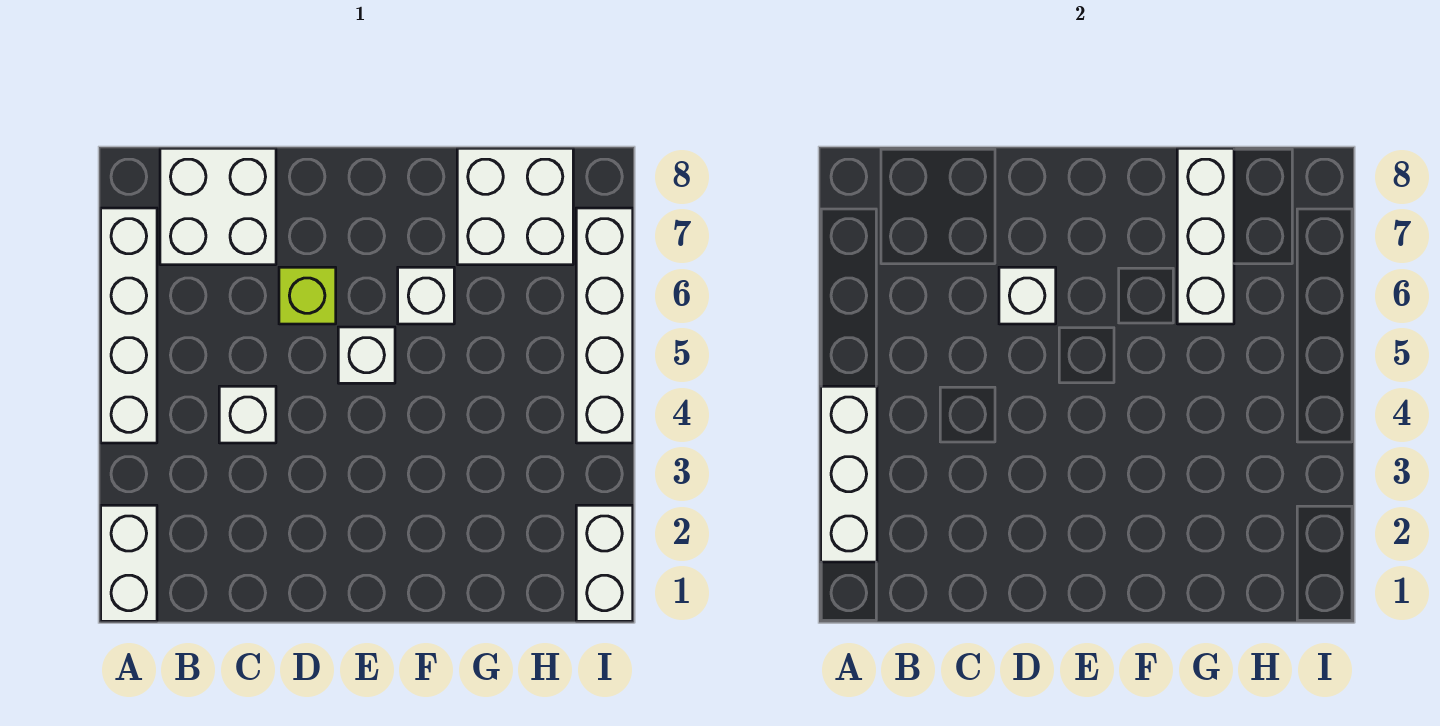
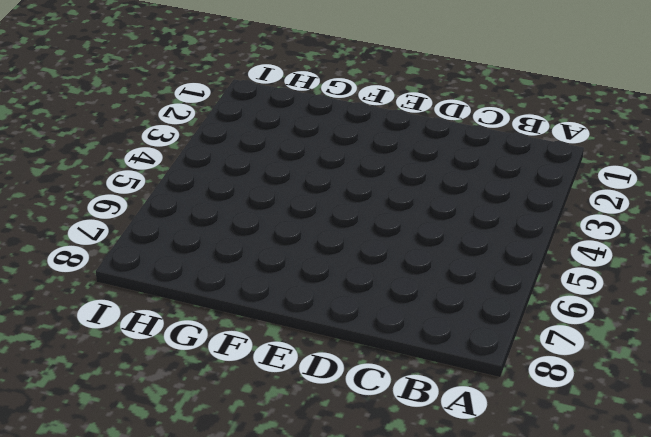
none -> white 1x2 brick [101,505,157,621]
none -> white 1x4 brick [101,208,157,443]
none -> white 2x2 brick [160,148,276,265]

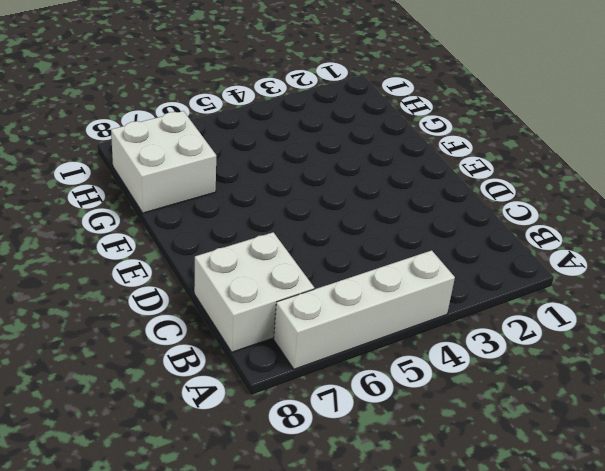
none -> white 1x2 brick [101,505,157,621]
none -> white 1x1 brick [219,386,276,443]
none -> lime 1x1 brick [279,267,336,324]

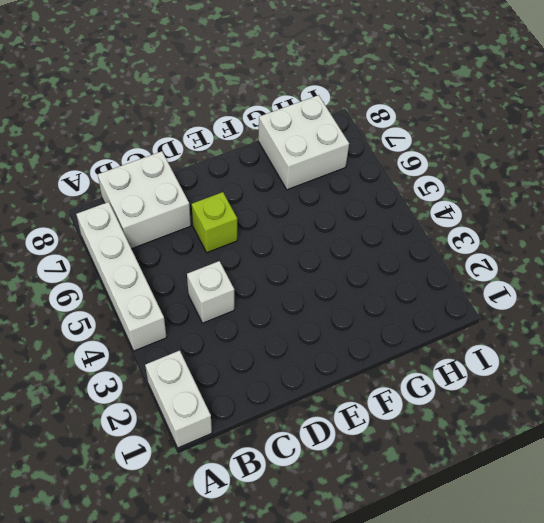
none -> white 1x1 brick [338,327,395,383]
none -> white 1x1 brick [398,267,454,324]
none -> white 1x2 brick [576,505,633,621]

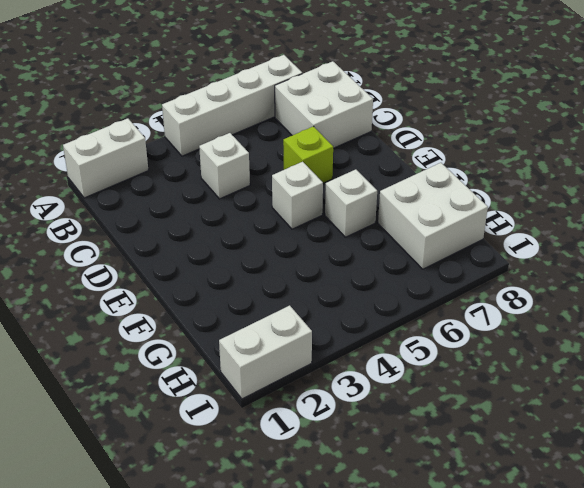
none -> white 1x4 brick [576,208,633,443]
none -> white 1x3 brick [821,386,877,562]
none -> white 1x1 brick [999,267,1056,324]

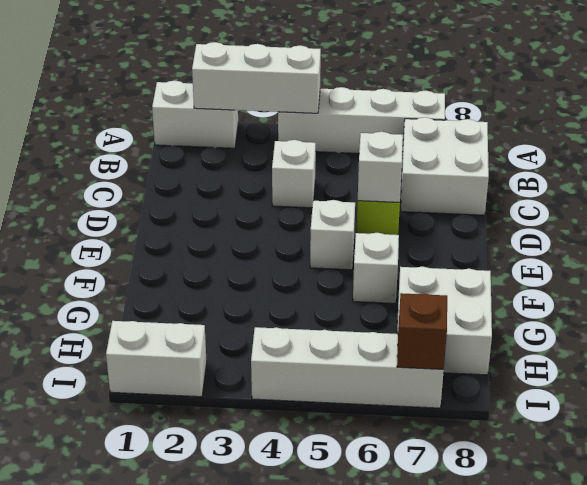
brown 1x1 brick [397,293,447,369] -> none
none -> white 1x3 brick [1177,148,1234,324]

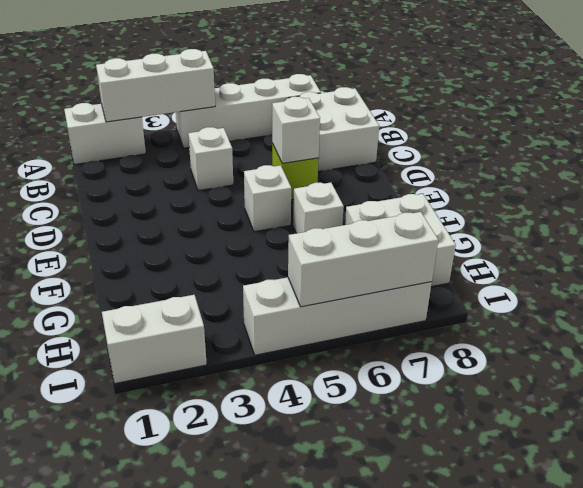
white 1x3 brick [288,212,438,307] -> white 1x3 brick moved to [1177,148,1234,324]

